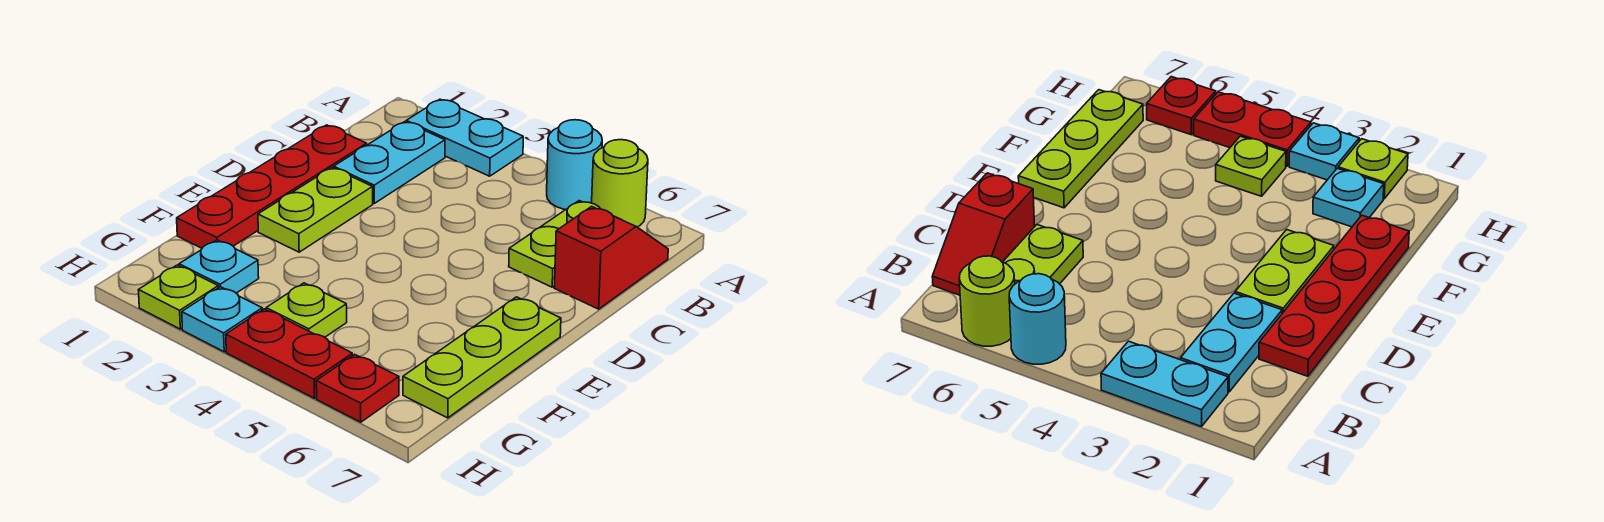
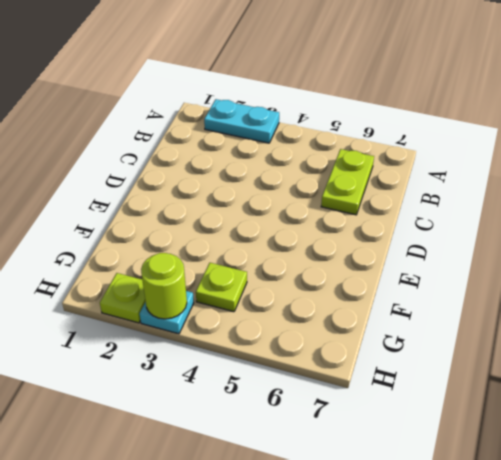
lime 1x1 round brick [141,253,187,319] -> lime 1x1 round brick moved to [592,140,648,227]
none -> cyan 1x1 round brick [547,120,602,210]
none -> cyan 1x2 plate [334,122,445,203]
none -> red 1x2 slope [554,206,668,309]

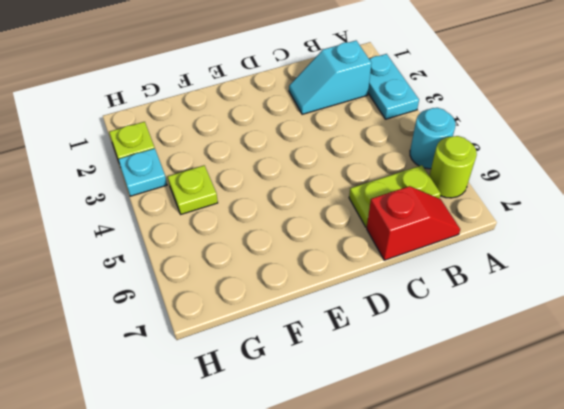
cyan 1x2 slope [289,41,371,114] -> cyan 1x2 plate [334,122,445,203]
none -> red 1x4 plate [177,125,367,248]
none -> lime 1x2 plate [258,168,373,252]
none -> lime 1x3 plate [403,297,561,418]

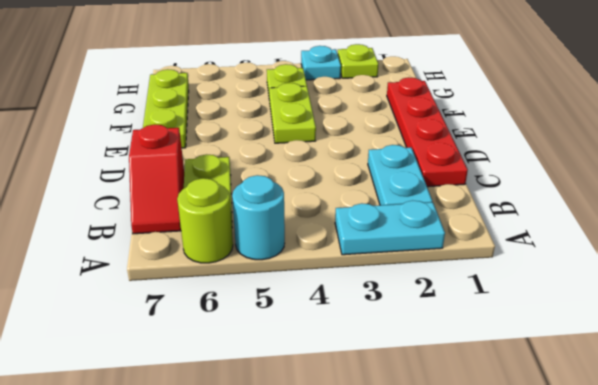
lime 1x2 plate [269,83,316,143] -> lime 1x2 plate moved to [258,168,373,252]
none -> cyan 1x1 plate [179,240,259,293]
none -> red 1x2 plate [226,309,353,398]
none -> red 1x1 plate [316,354,399,422]

